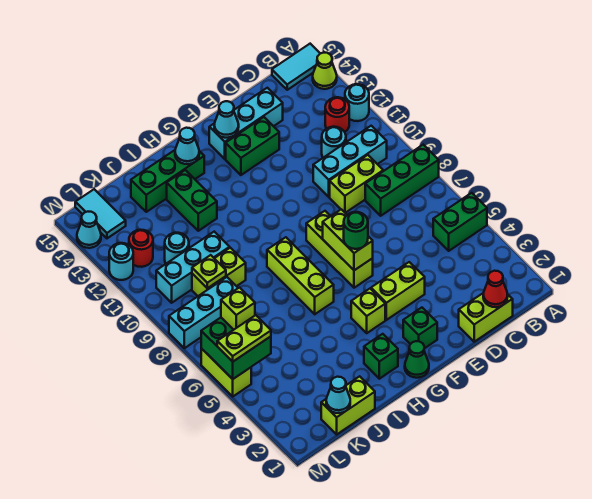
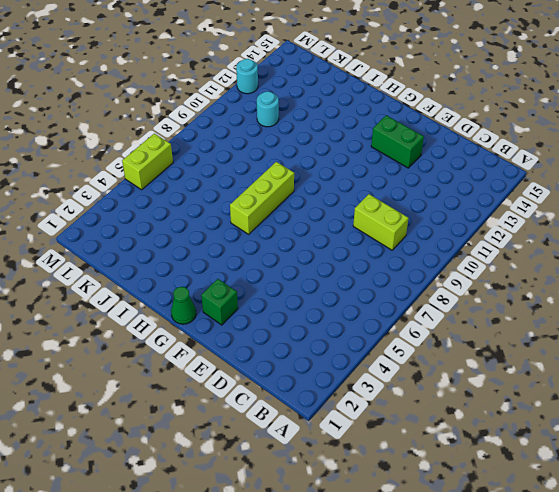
none -> green 1x2 brick [433,193,487,251]
none -> green 1x3 brick [365,145,439,216]
none -> cyan 1x1 round brick [345,84,369,121]
none -> lime 1x1 cone [313,53,337,89]

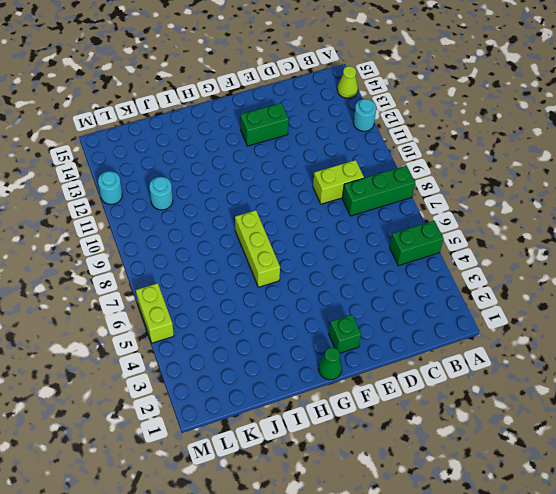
none -> cyan 1x2 tile [272,44,320,90]
none -> cyan 1x3 brick [313,126,387,197]
none -> red 1x1 round brick [325,97,349,132]
none -> lime 1x2 brick [459,293,513,342]

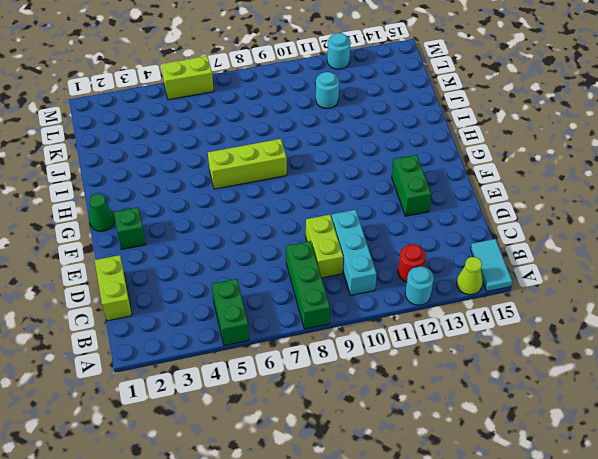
none -> cyan 1x1 round brick [322,127,346,158]
none -> cyan 1x3 brick [209,88,283,159]
none -> lime 1x2 brick [371,262,425,320]
none -> lime 1x3 brick [306,211,373,288]

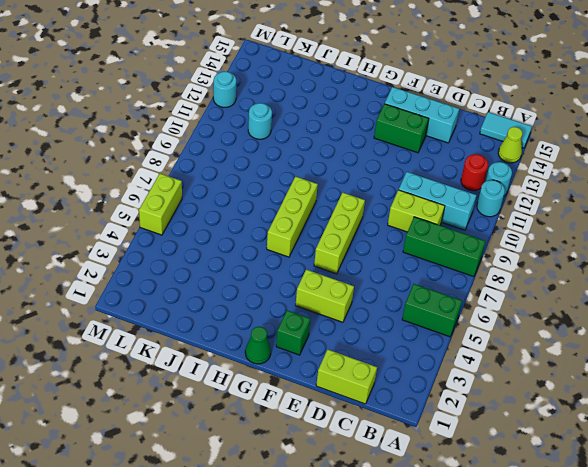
cyan 1x1 round brick [477,180,505,217] -> cyan 1x1 round brick moved to [322,127,346,158]
none -> lime 1x1 brick [351,289,385,333]
none -> green 1x1 brick [364,334,398,379]
none -> green 1x3 brick [131,150,204,212]
none -> green 1x2 brick [167,170,217,231]

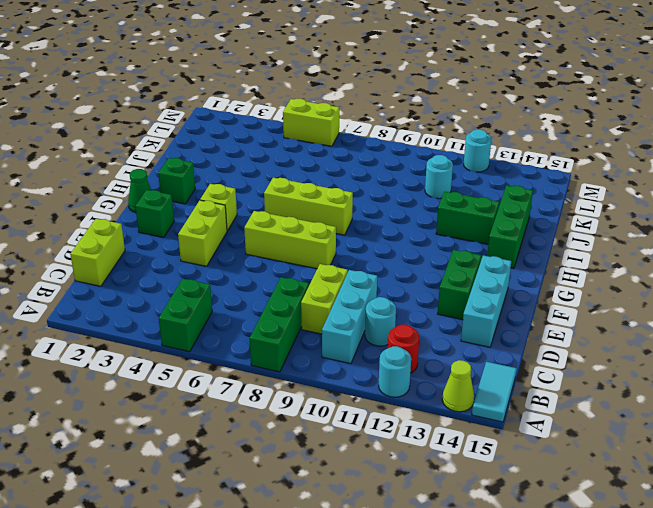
none -> lime 1x2 brick [321,376,375,434]
none -> lime 1x2 brick [192,248,246,296]
none -> cyan 1x3 brick [156,232,230,303]
none -> cyan 1x3 brick [169,277,238,348]

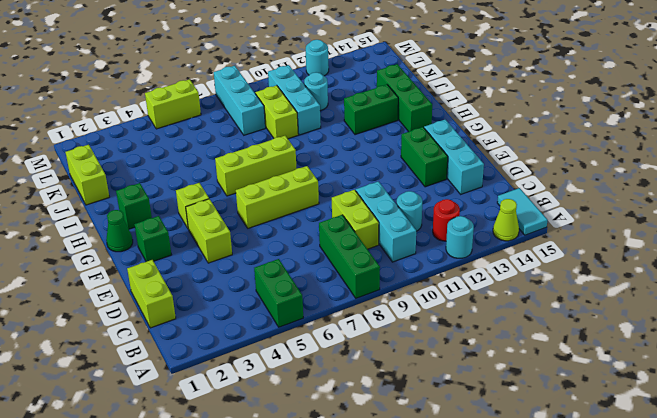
none -> red 1x1 round brick [129,230,153,267]
none -> cyan 1x2 tile [75,189,126,238]
none -> cyan 1x1 cone [77,212,101,248]
none -> red 1x1 cone [483,271,508,307]

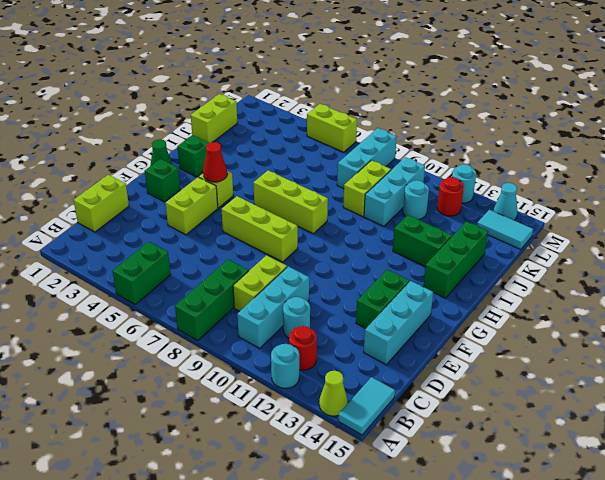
red 1x1 cone [203,142,227,182] -> red 1x1 cone moved to [483,271,508,307]
none -> lime 1x2 brick [323,209,373,270]
none -> cyan 1x1 cone [214,101,239,138]
none -> cyan 1x1 cone [175,128,199,164]
none -> cyan 1x1 cone [326,377,350,413]

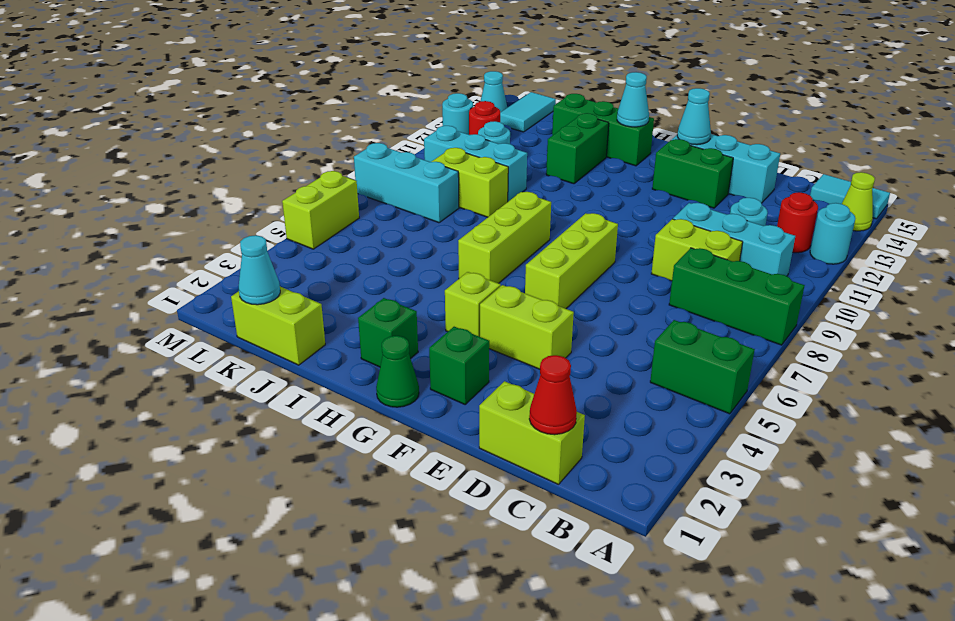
none -> lime 1x2 brick [323,209,373,270]
none -> lime 1x1 plate [192,255,226,288]
none -> green 2x2 brick [201,318,271,379]
none -> green 1x1 round brick [344,212,368,249]

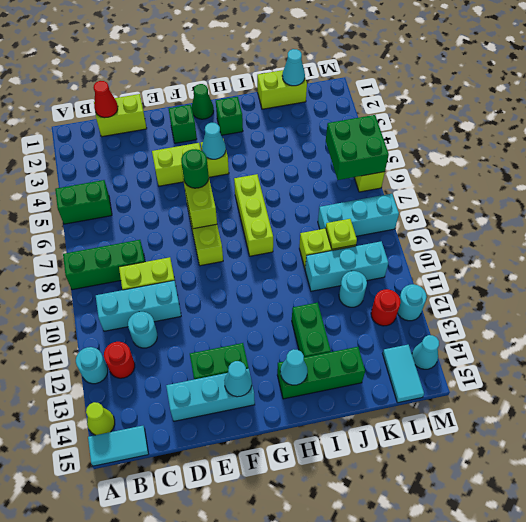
cyan 1x1 cone [202,123,226,159] -> none
none -> lime 1x2 plate [217,315,271,362]
none -> lime 1x1 brick [221,287,255,330]

